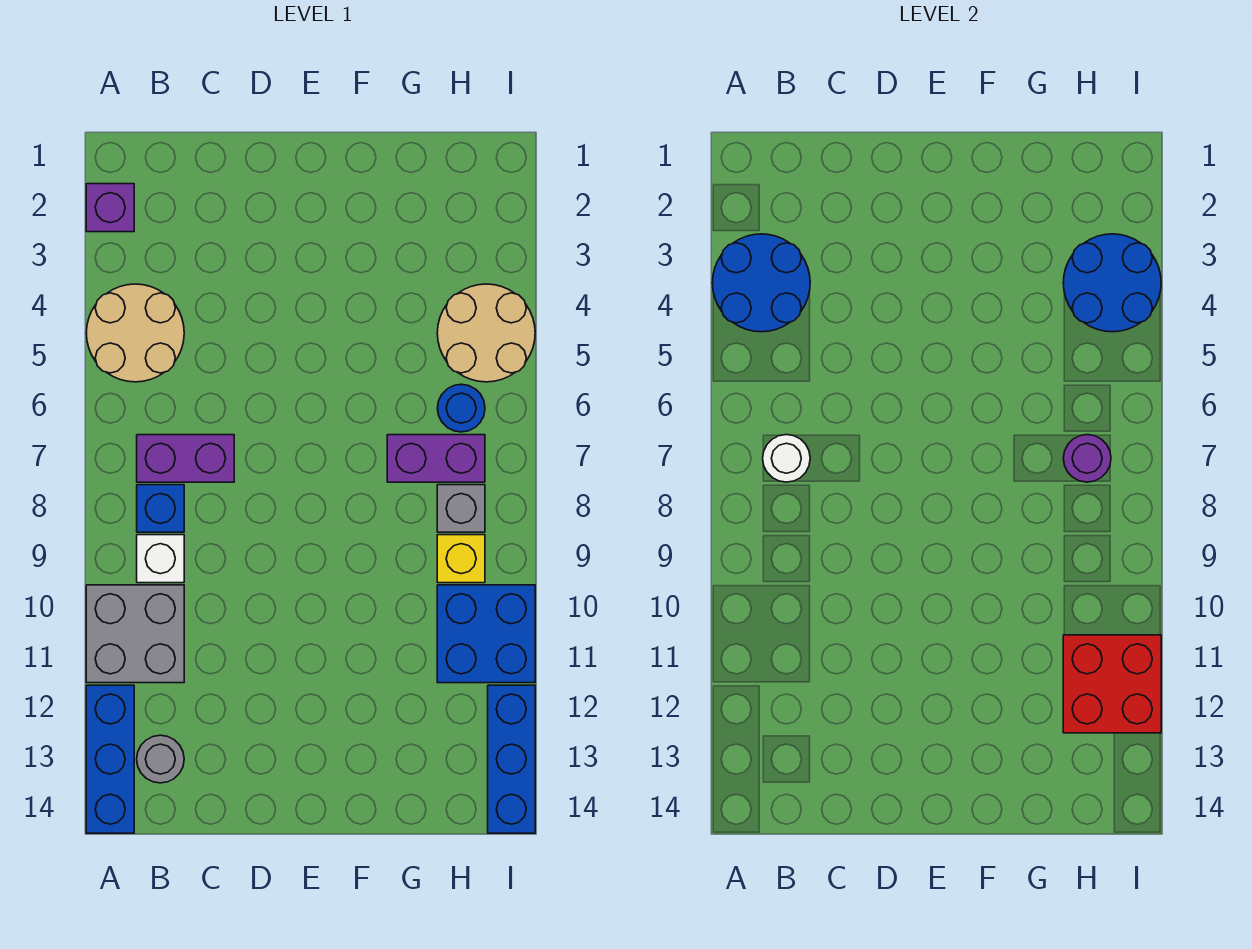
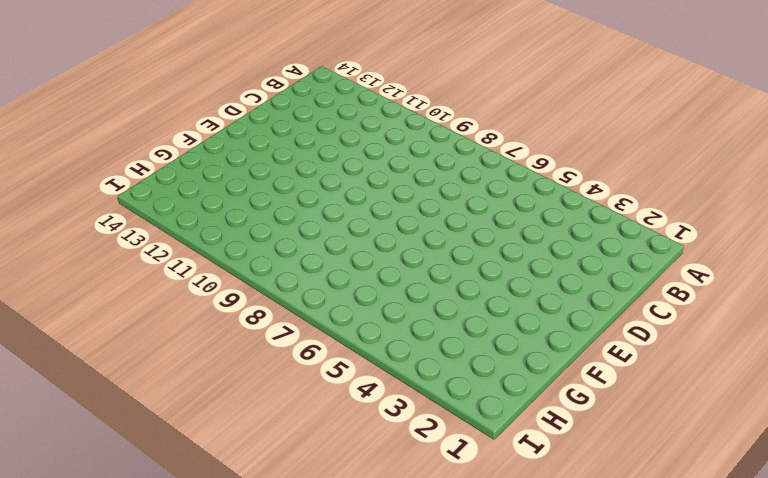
none -> purple 1x1 brick [86,184,134,232]
none -> tan 2x2 round brick [86,284,184,382]
none -> grey 2x2 brick [86,585,184,683]

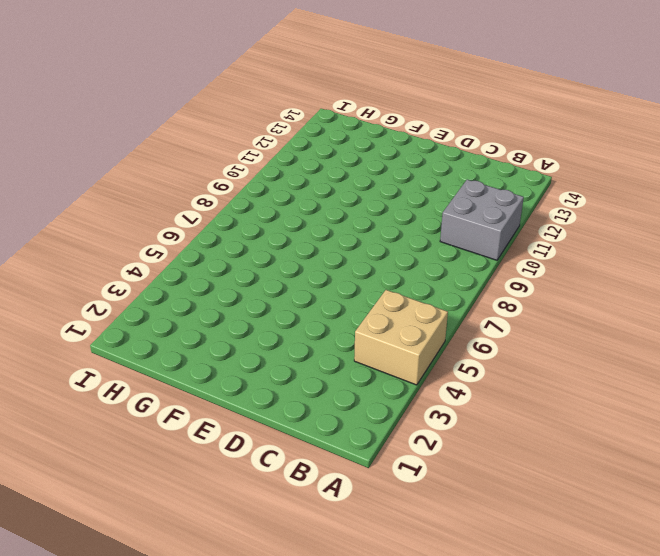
tan 2x2 brick [354,290,448,385] -> tan 2x2 round brick [86,284,184,382]
none -> purple 1x1 brick [86,184,134,232]
none -> blue 1x3 brick [86,685,134,833]
none -> purple 1x2 brick [137,435,234,482]

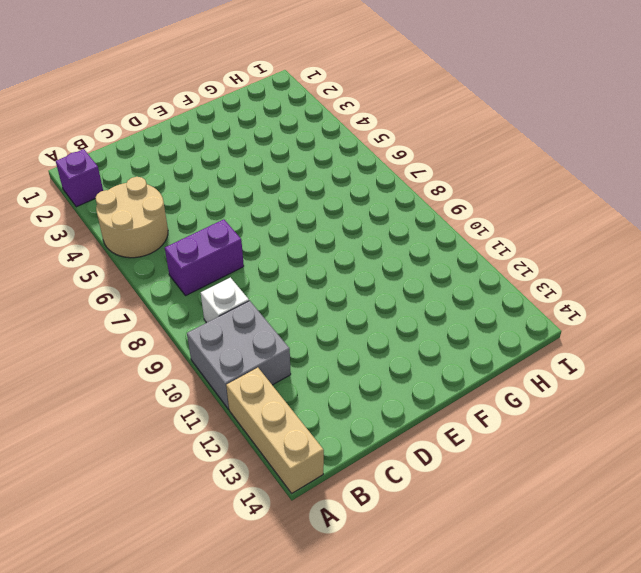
tan 1x3 brick [226,368,324,493] -> blue 1x3 brick [86,685,134,833]
none -> blue 1x1 brick [137,485,184,532]
none -> grey 1x1 round brick [137,735,184,783]
none -> purple 1x2 brick [387,435,485,482]

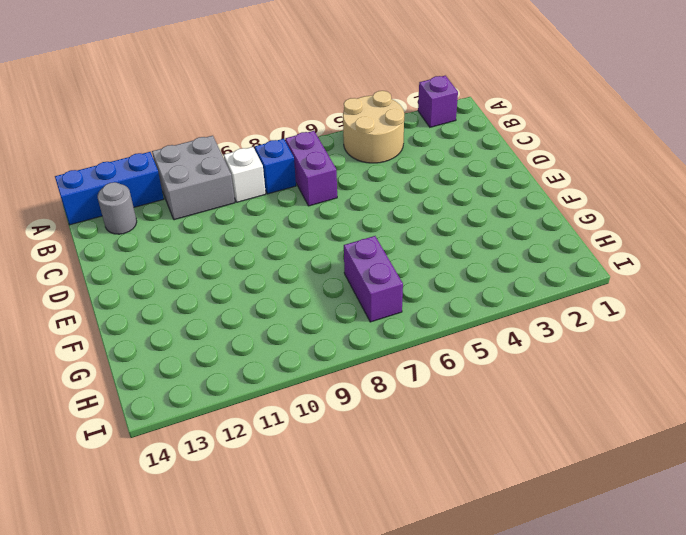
none -> tan 2x2 round brick [437,284,535,382]
none -> blue 1x1 round brick [437,384,485,432]
none -> grey 1x1 brick [437,485,485,532]

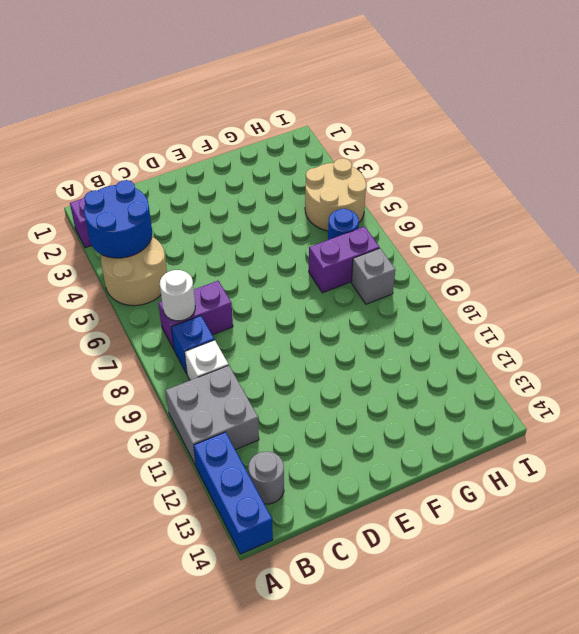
none -> yellow 1x1 brick [437,535,485,583]
none -> blue 2x2 brick [437,585,535,683]
none -> blue 1x3 brick [488,685,535,833]

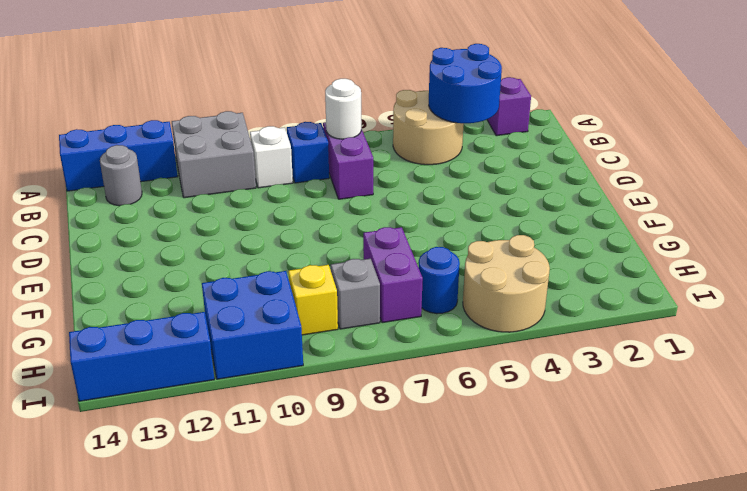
none -> blue 2x2 round brick [1063,234,1161,332]
none -> purple 1x1 round brick [1063,435,1111,482]
none -> red 2x2 brick [1063,635,1161,733]

